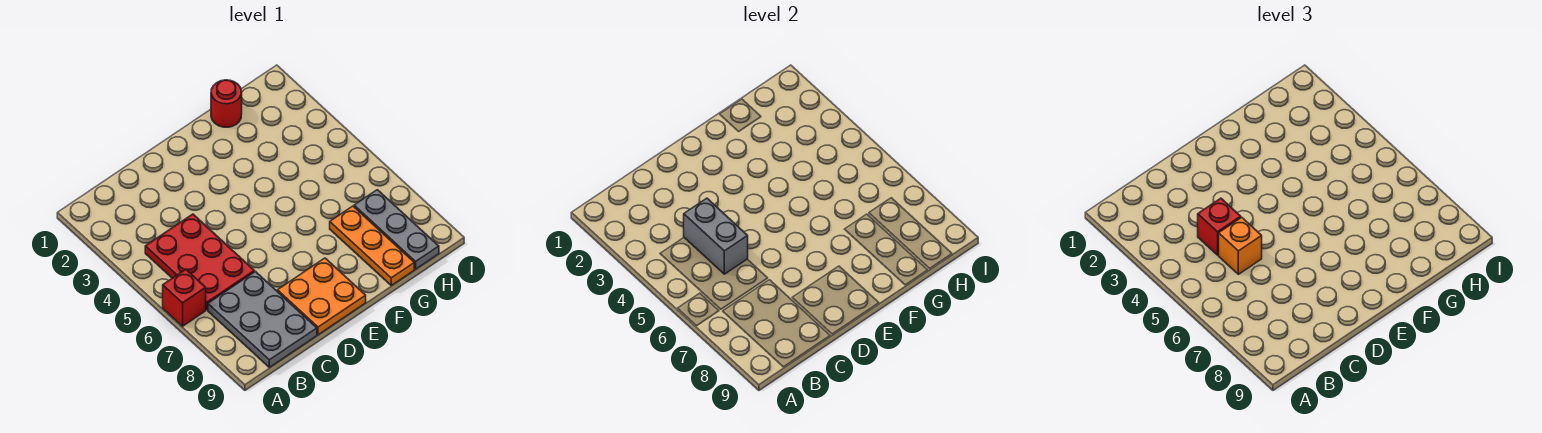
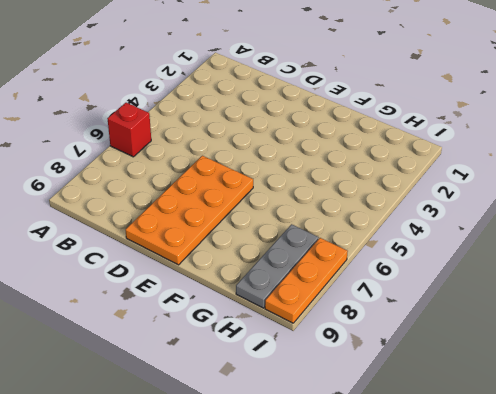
orange 2x4 plate [126,156,253,265] -> orange 2x2 plate [277,258,366,335]
orange 1x3 plate [265,238,348,323] -> orange 1x3 plate moved to [330,206,414,285]
none -> red 2x3 plate [145,214,254,310]
none -> grey 2x3 plate [208,272,317,367]

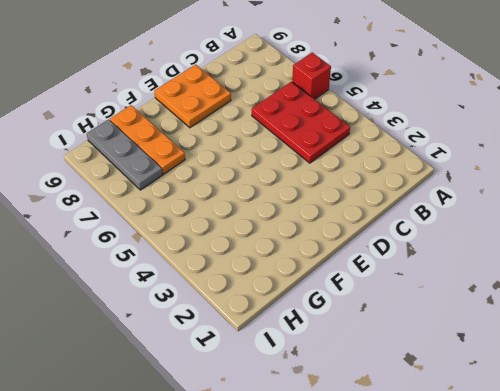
none -> grey 2x3 plate [208,272,317,367]
none -> red 1x1 round brick [211,80,242,127]

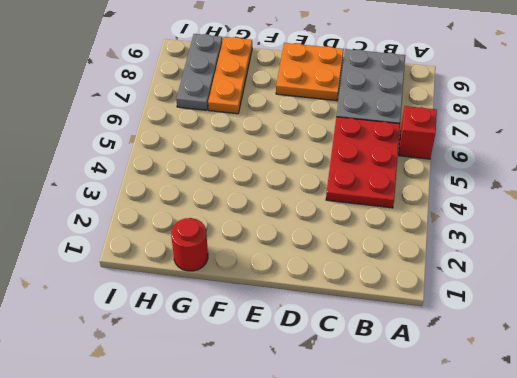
none -> grey 1x2 brick [684,198,748,274]
none -> red 1x1 brick [1198,198,1241,255]

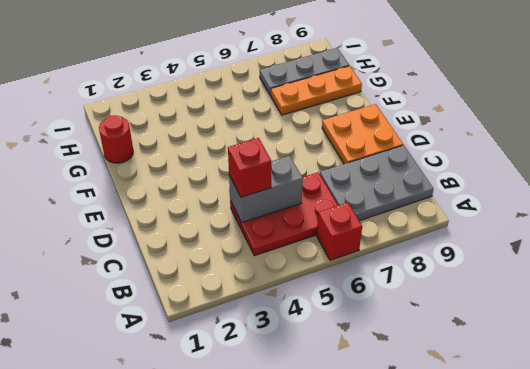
none -> orange 1x1 brick [1218,217,1262,274]

